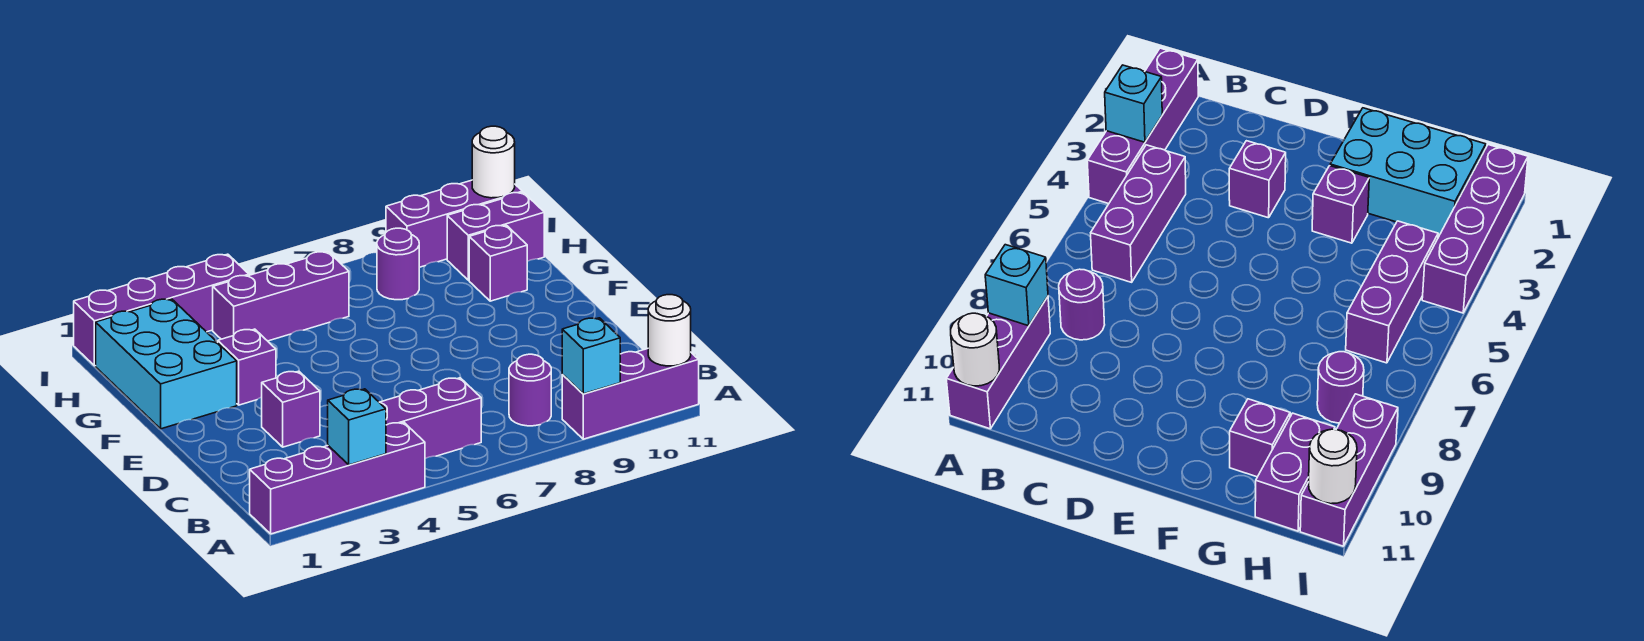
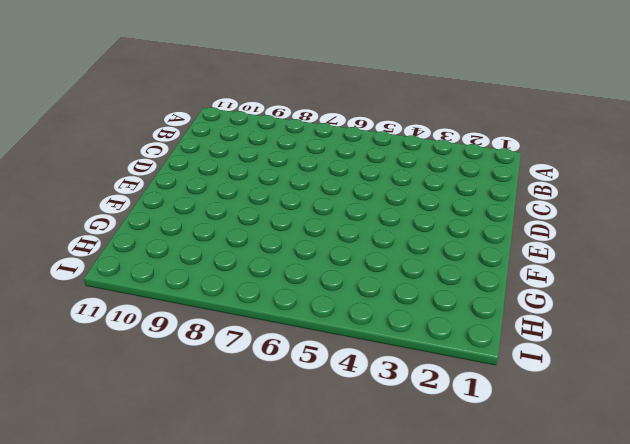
none -> purple 1x4 brick [250,423,425,534]
none -> purple 1x3 brick [562,349,699,439]
none -> purple 1x3 brick [379,378,481,459]

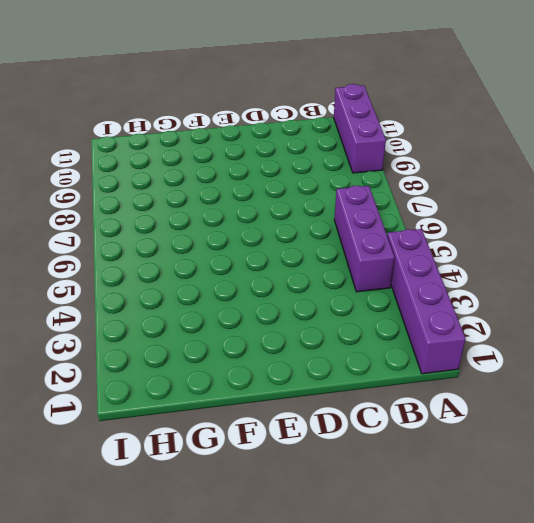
none -> purple 1x1 round brick [509,354,551,426]
none -> purple 1x1 brick [262,371,320,447]
none -> cyan 2x3 brick [96,299,237,429]

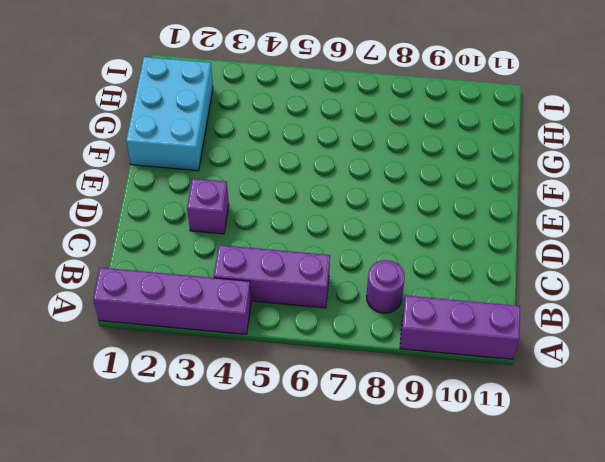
none -> purple 1x1 brick [218,329,276,405]
none -> purple 1x1 brick [469,225,527,301]
none -> purple 1x3 brick [213,252,349,341]

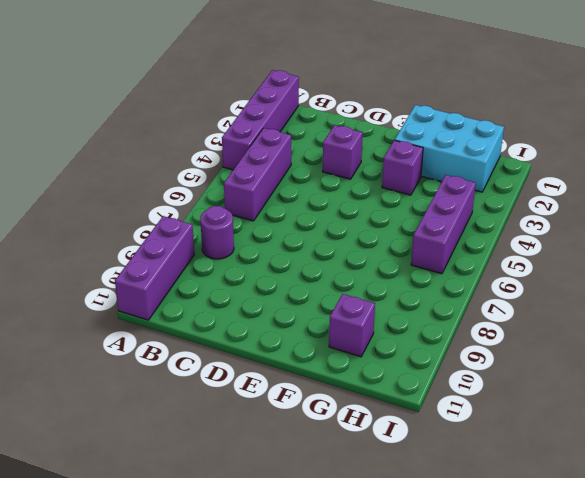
none -> purple 1x1 round brick [377,228,419,300]
none -> purple 1x2 brick [447,192,544,280]
none -> purple 1x4 brick [74,254,249,366]

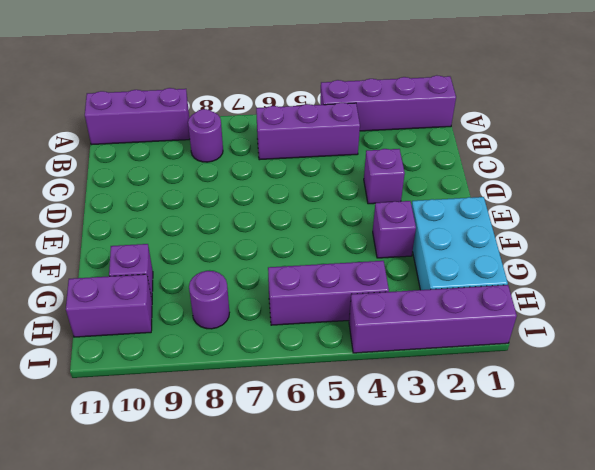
none -> purple 1x3 brick [386,180,522,267]
none -> cyan 1x1 brick [328,389,386,465]
none -> cyan 1x1 brick [562,318,620,394]

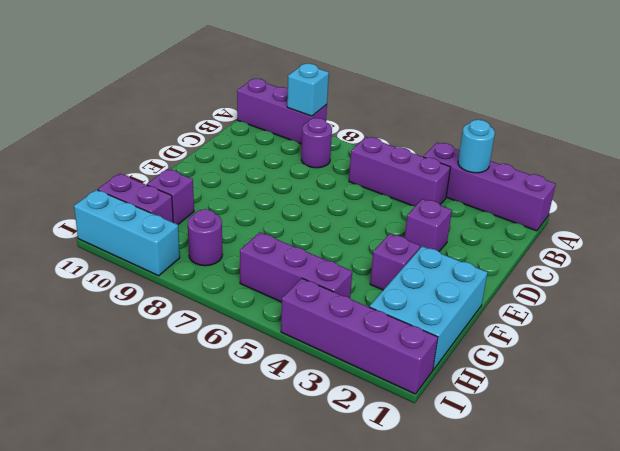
cyan 1x1 round brick [458,120,495,173] -> cyan 1x1 brick [328,389,386,465]
cyan 1x3 brick [74,190,180,276] -> purple 1x3 brick [386,180,522,267]
none -> white 1x1 round brick [648,295,691,366]
none -> white 1x1 round brick [472,126,515,198]

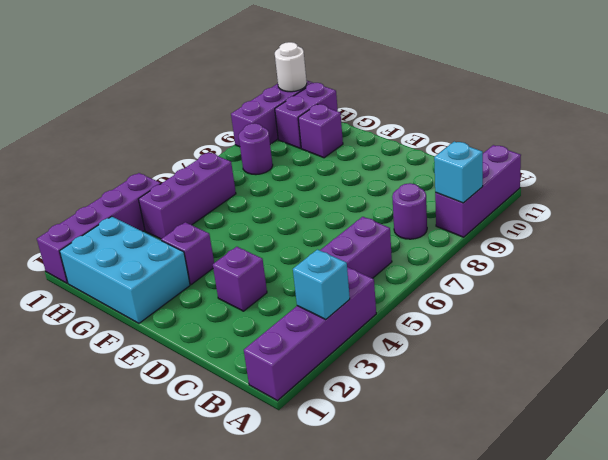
none -> white 1x1 round brick [648,295,691,366]

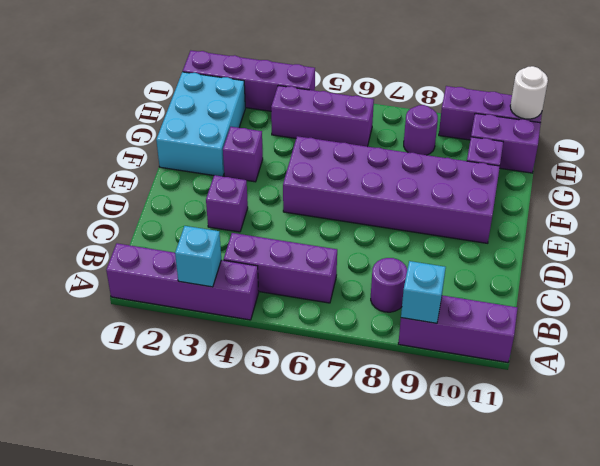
purple 2x6 brick [283,136,500,243] -> none
none -> white 1x1 round brick [648,295,691,366]

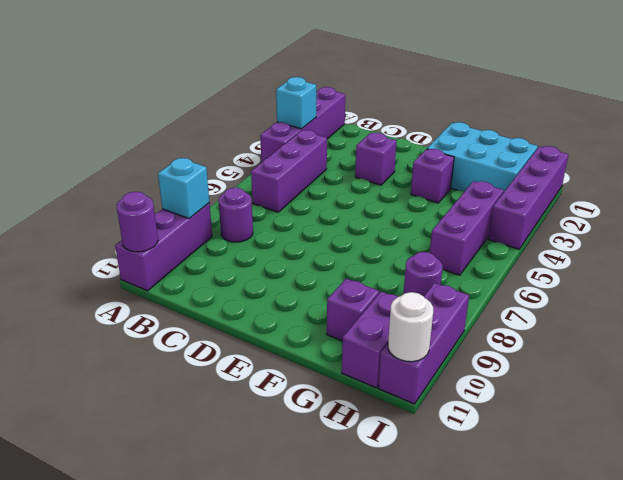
purple 1x1 round brick [117,192,158,252] -> white 1x1 round brick [648,295,691,366]

